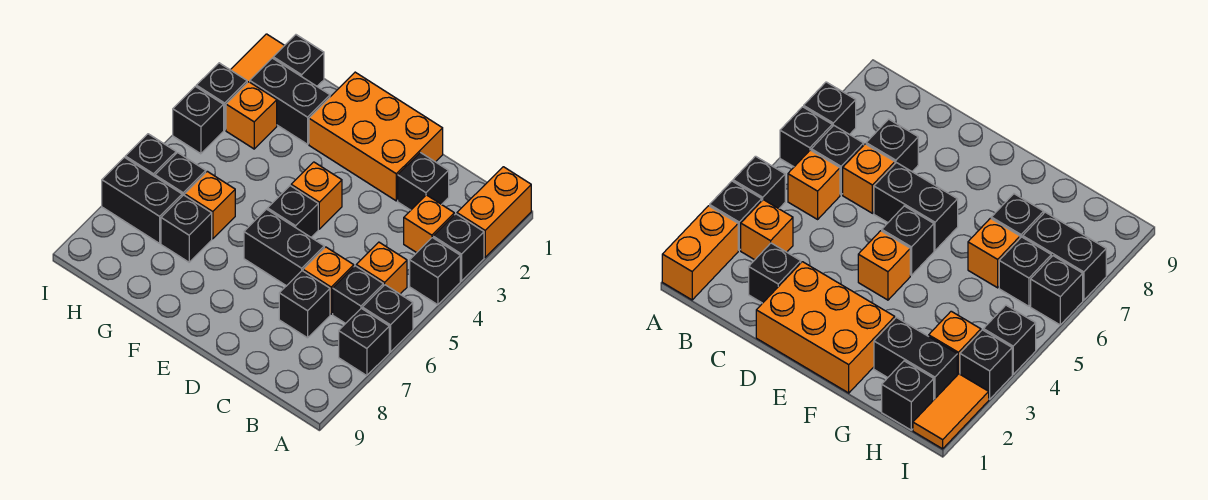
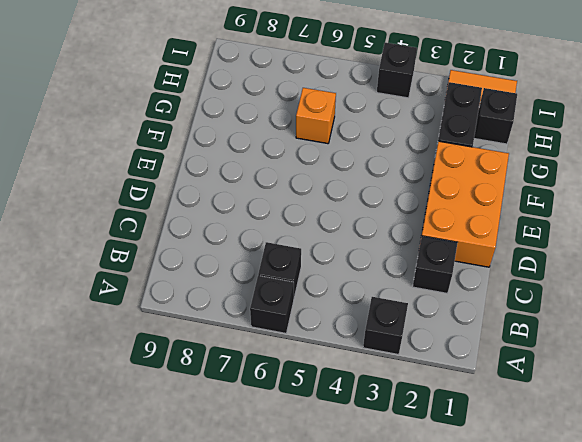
none -> orange 1x2 brick [457,167,531,257]
none -> black 1x1 brick [410,238,460,305]
none -> black 1x1 brick [339,308,389,376]

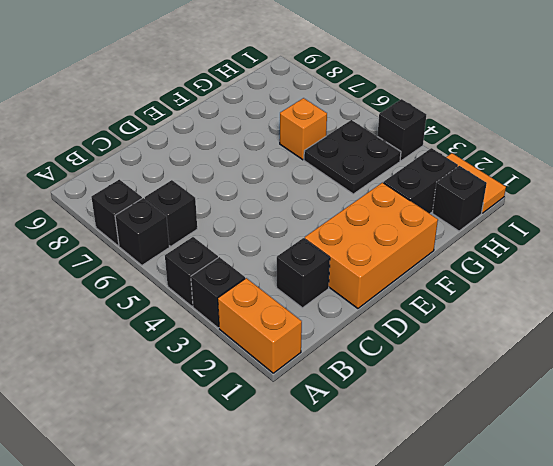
black 2x2 plate [304,120,401,194] -> none
none -> orange 1x1 brick [404,195,454,253]
none -> orange 1x1 brick [356,242,407,294]
none -> orange 1x1 brick [303,247,354,314]

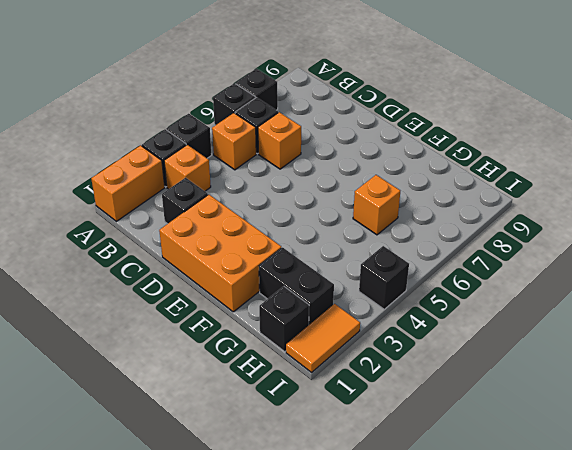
none -> black 1x1 brick [279,271,330,338]
none -> black 1x2 brick [244,209,324,286]
none -> orange 1x1 brick [291,162,342,229]

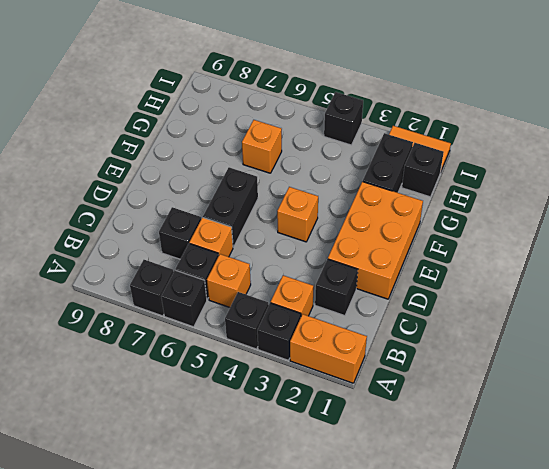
none -> black 1x1 brick [268,186,318,237]
none -> black 1x1 brick [161,195,212,262]
none -> orange 1x1 brick [226,82,277,149]

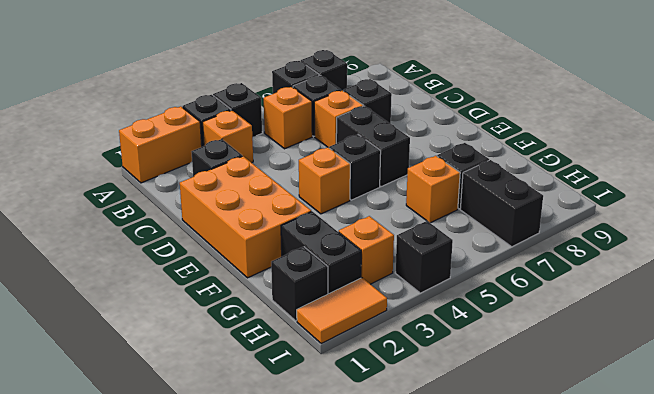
none -> black 1x1 brick [155,153,206,196]
none -> black 1x1 brick [196,63,247,130]
none -> black 1x1 brick [125,134,176,176]

